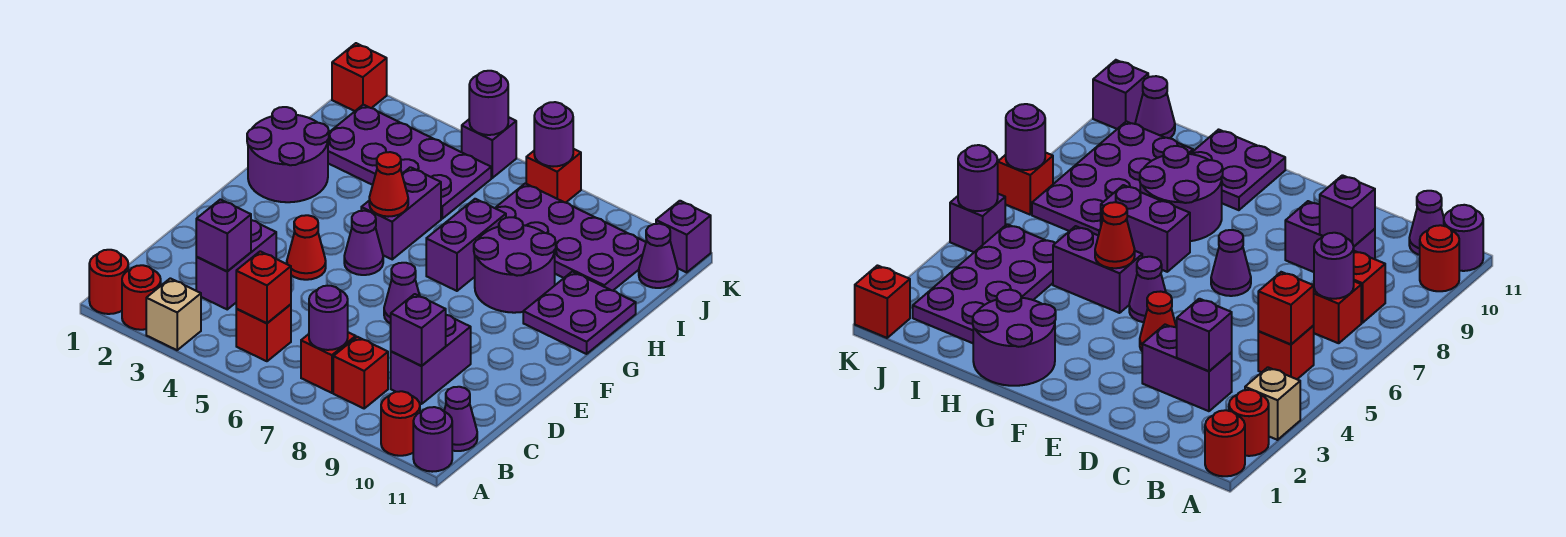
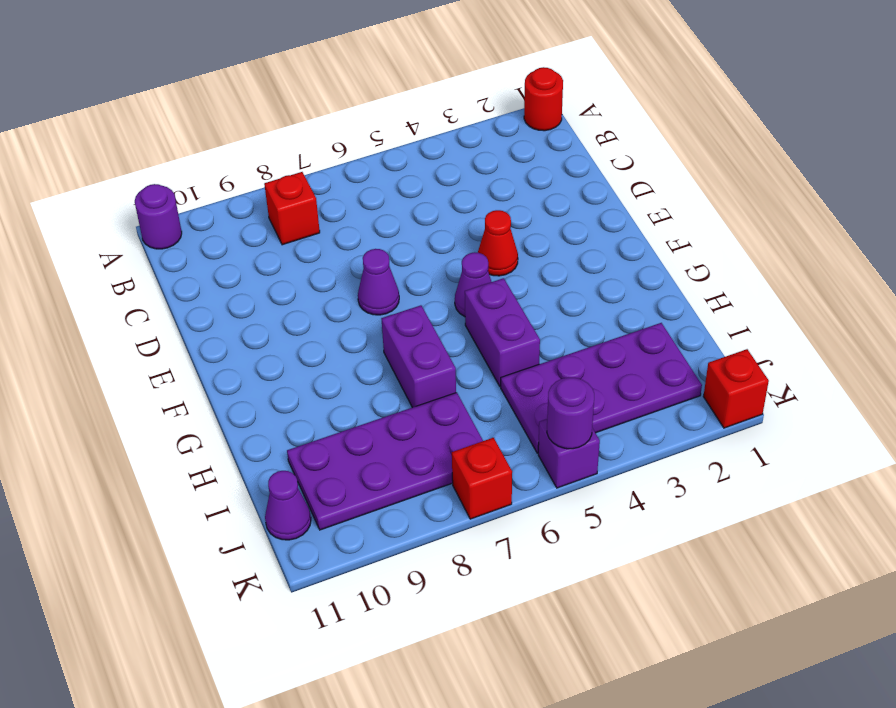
none -> red 1x1 round brick [122,265,161,330]
none -> tan 1x1 brick [146,278,201,350]
none -> red 1x1 round brick [381,391,420,456]
none -> red 1x1 brick [236,304,291,361]

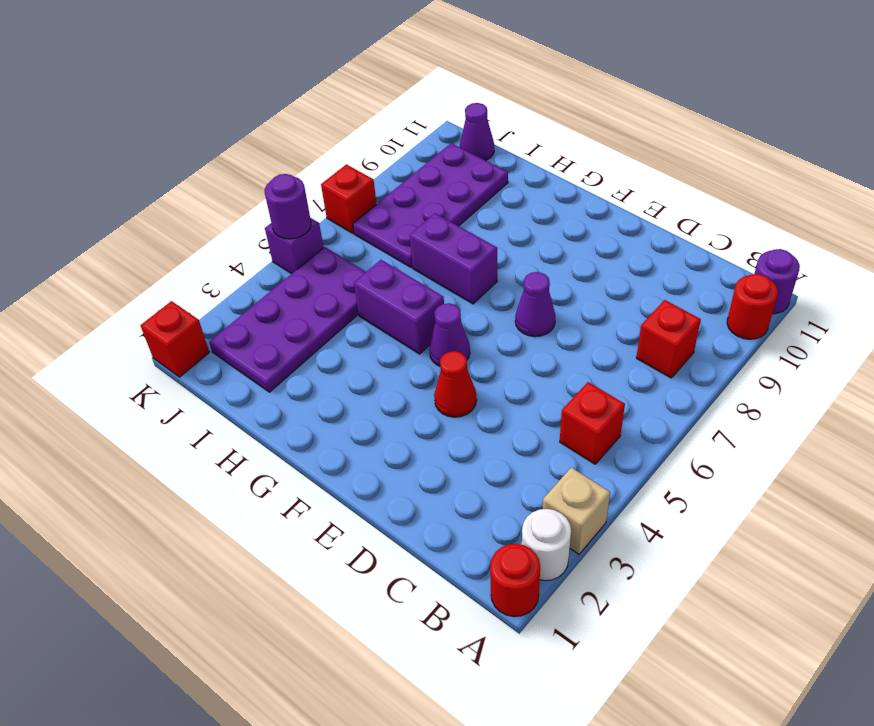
white 1x1 round brick [522,509,571,581] -> red 1x1 round brick [122,265,161,330]
none -> red 1x1 brick [301,332,356,393]
none -> purple 1x1 cone [444,387,477,451]
none -> purple 1x2 brick [196,220,276,309]
none -> purple 1x2 brick [391,315,471,404]

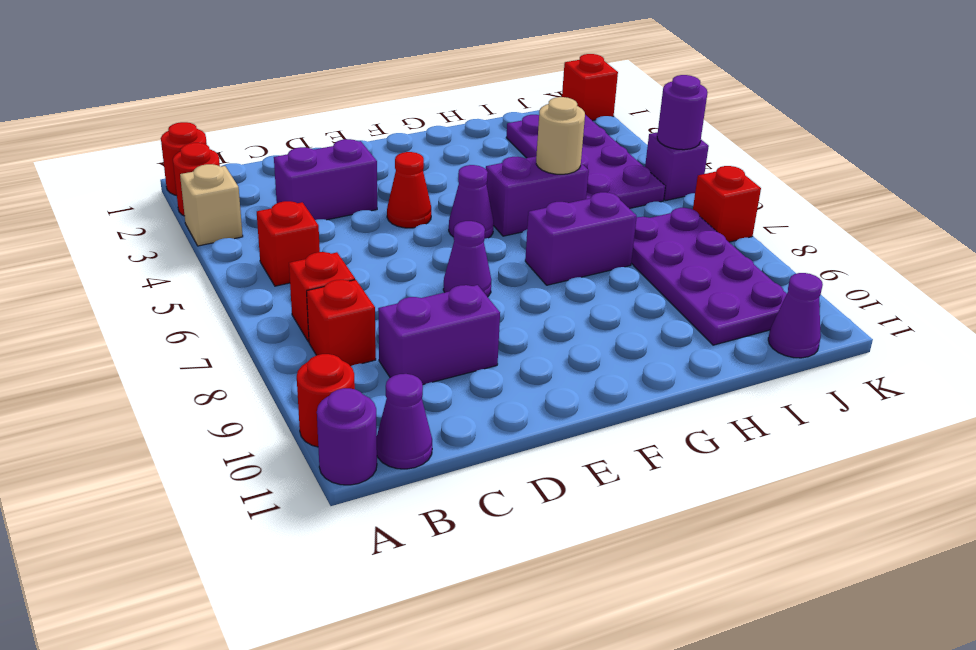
tan 1x1 round brick [536,97,585,174] -> none
none -> purple 2x2 round brick [247,107,329,202]
none -> purple 2x2 round brick [474,217,556,313]
none -> purple 2x2 plate [523,271,636,354]
none -> purple 1x1 brick [656,201,711,272]

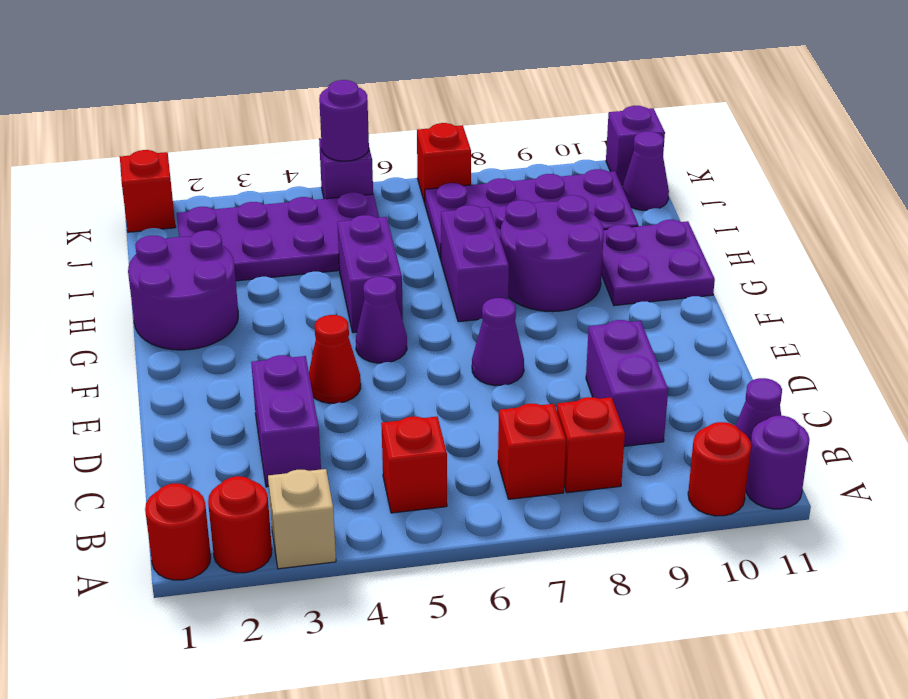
none -> red 1x1 brick [236,251,291,323]
none -> purple 1x1 round brick [309,286,348,350]
none -> purple 1x1 brick [196,199,251,271]
none -> purple 1x1 brick [391,294,446,366]

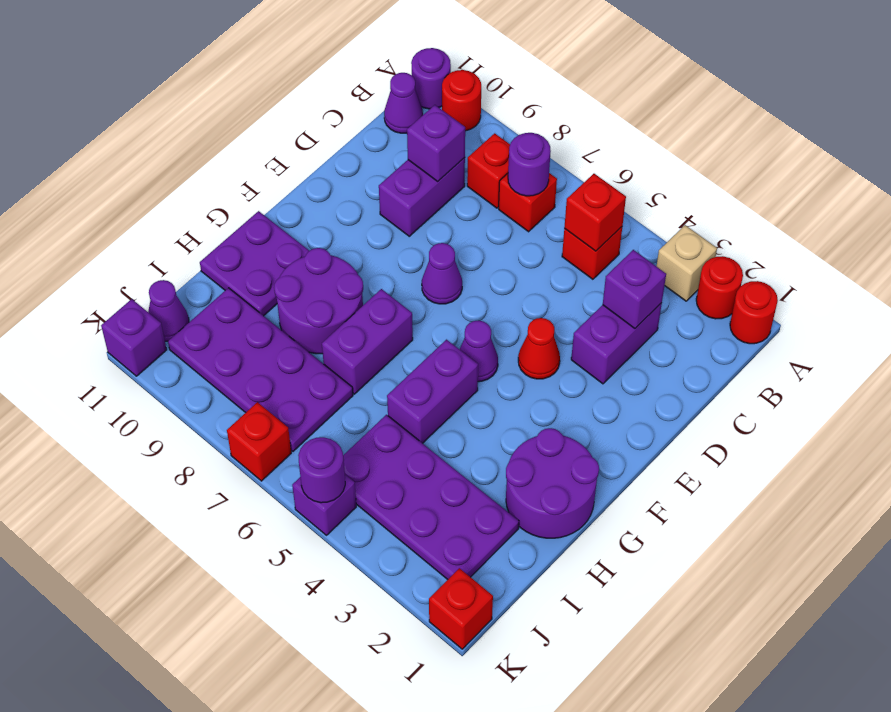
none -> red 1x1 cone [369,152,408,217]
none -> purple 1x1 round brick [534,102,573,167]

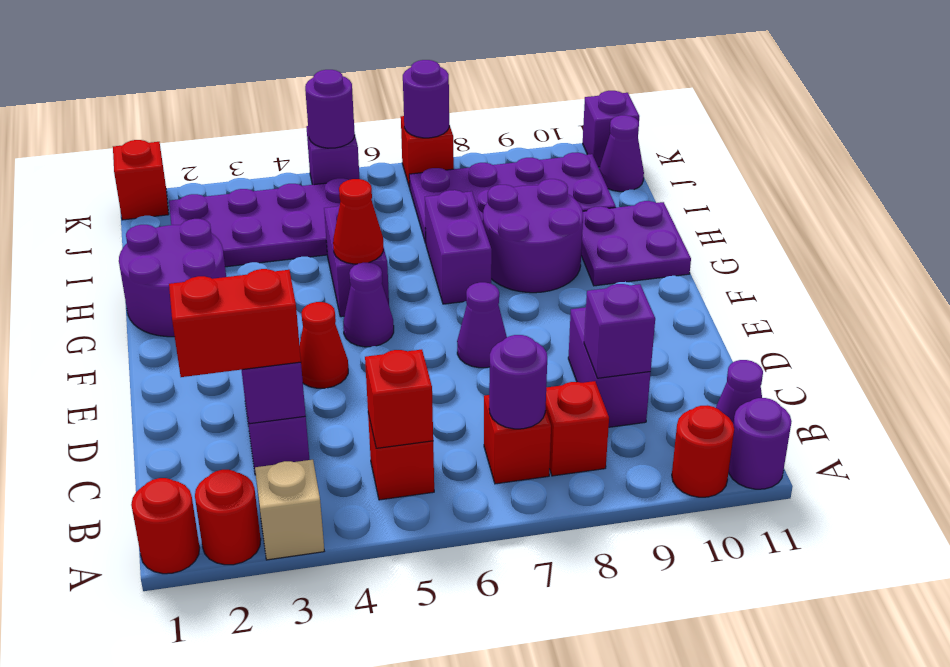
red 1x2 brick [169,269,301,377] -> none

